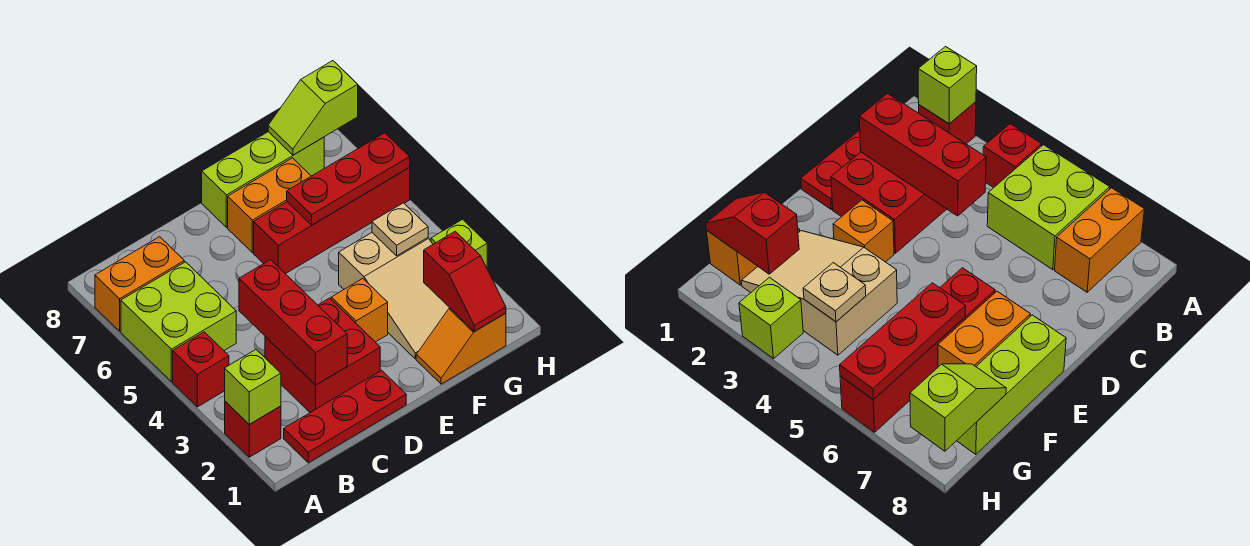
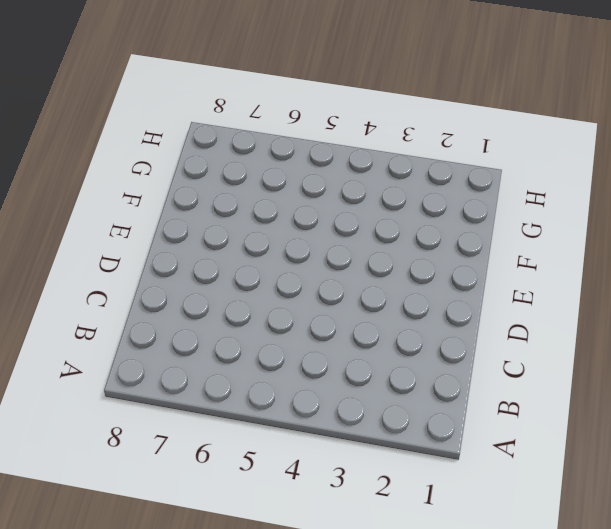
none -> red 1x1 brick [225,402,281,457]
none -> red 1x1 brick [173,332,229,407]
none -> lime 2x2 brick [121,262,236,382]

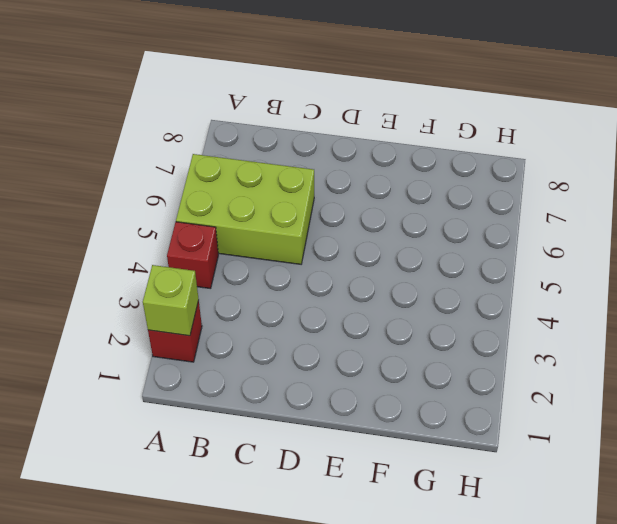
lime 2x3 brick [176,154,314,264] -> lime 2x2 brick [121,262,236,382]
none -> orange 1x2 brick [95,237,184,331]
none -> red 1x3 plate [284,370,406,463]
none -> red 2x2 brick [265,298,380,412]

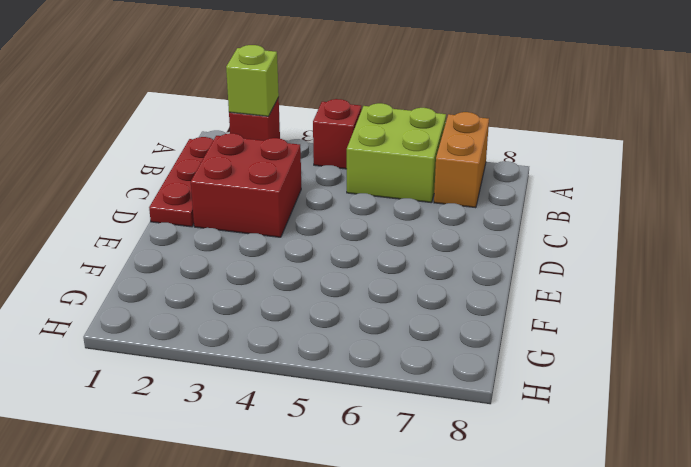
none -> orange 1x1 brick [331,279,388,342]
none -> red 1x4 brick [254,168,410,274]
none -> orange 1x2 brick [228,158,311,253]

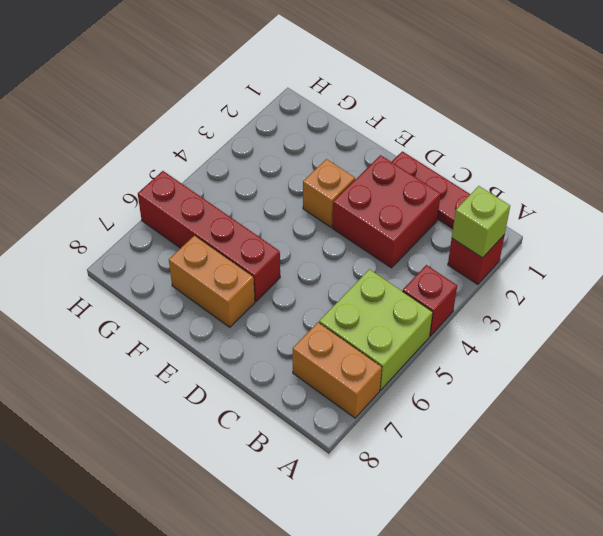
none -> lime 1x3 brick [202,132,324,227]
none -> orange 1x2 slope [416,308,506,384]
none -> tan 2x3 slope [339,233,449,359]

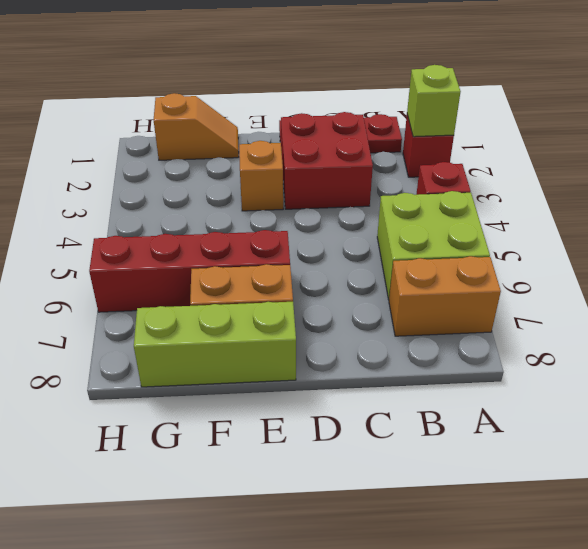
none -> tan 2x3 slope [339,233,449,359]
none -> lime 1x1 brick [431,219,487,268]
none -> red 1x3 brick [239,260,347,385]

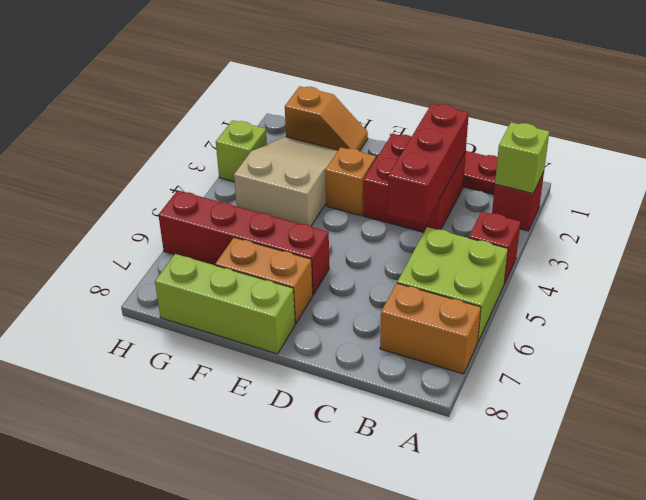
none -> red 1x3 plate [287,133,410,225]
none -> red 1x2 slope [424,231,506,332]
none -> tan 1x1 plate [372,203,428,256]

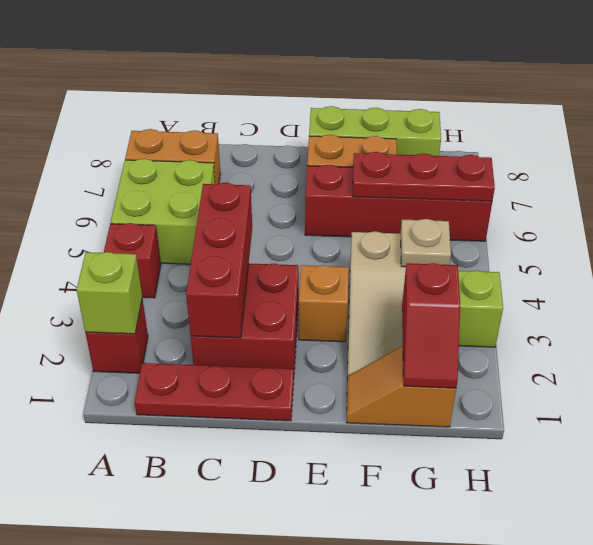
none -> lime 1x2 slope [268,61,358,155]

